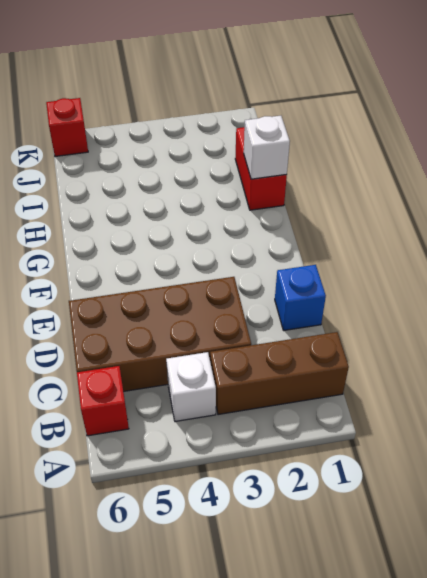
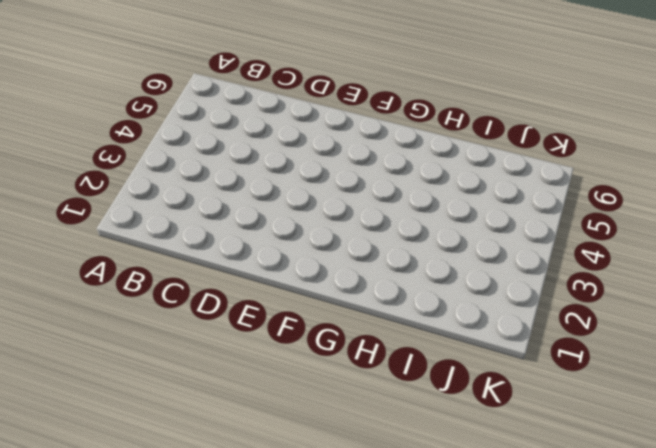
none -> brown 1x3 brick [210,332,349,415]
none -> white 1x1 brick [166,352,216,422]

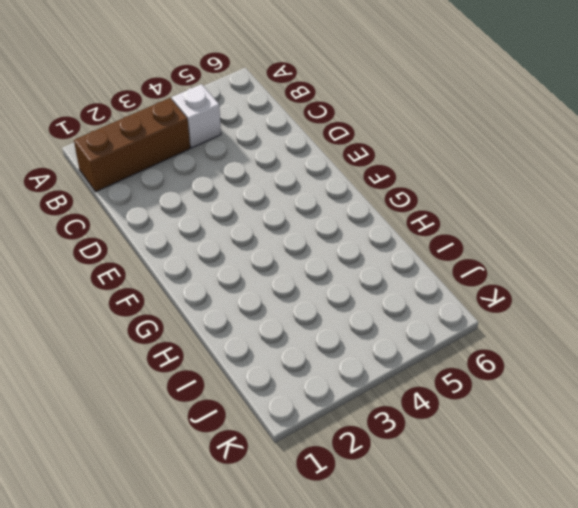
none -> red 1x1 brick [77,366,129,436]
none -> brown 2x4 brick [69,277,251,392]

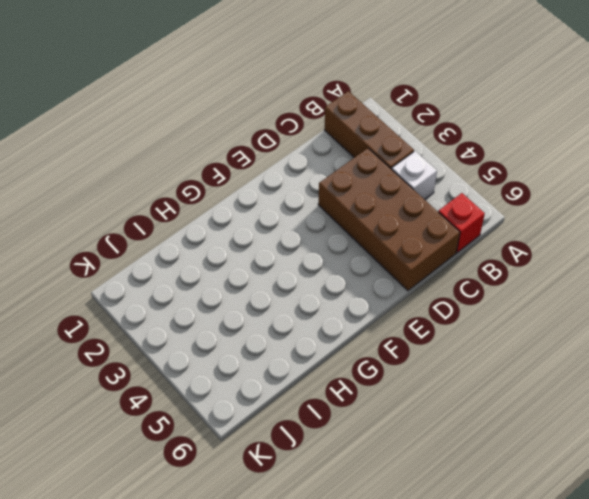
none -> blue 1x1 brick [275,265,326,330]
none -> red 1x2 brick [235,127,287,210]

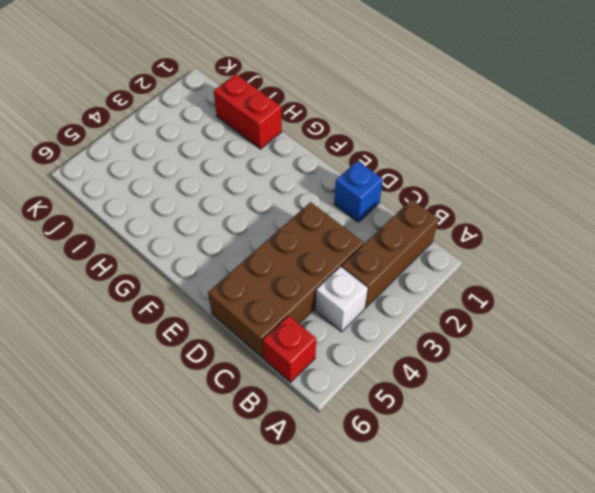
none -> red 1x1 brick [46,98,88,156]
none -> white 1x1 brick [244,116,290,179]

